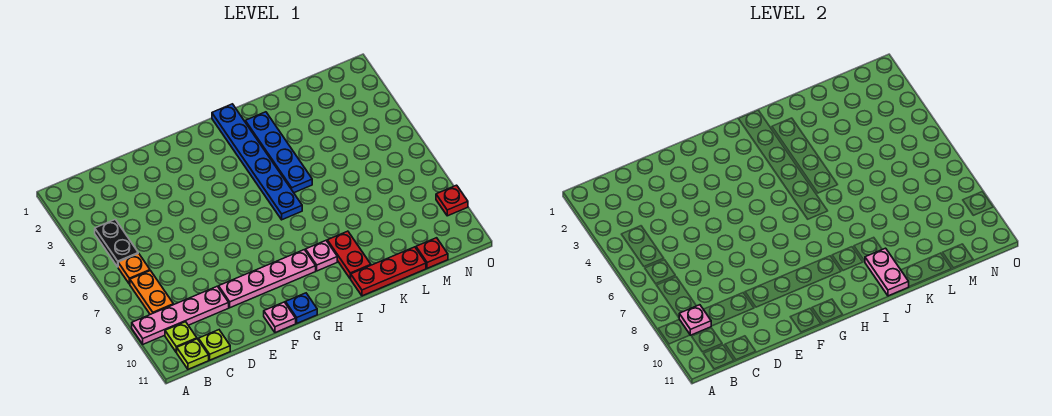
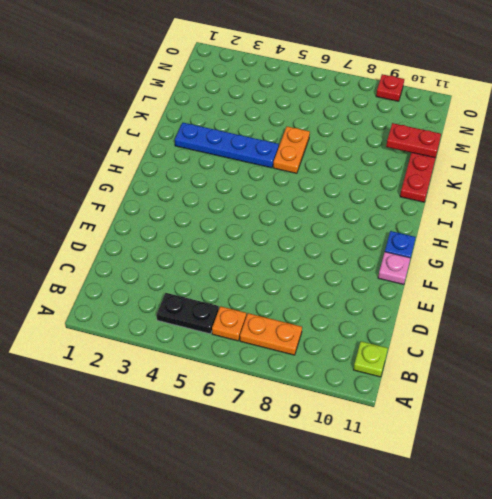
orange 1x2 plate [273,126,310,173] -> none
red 1x2 plate [386,123,441,158] -> red 1x2 plate moved to [327,231,371,279]
none -> pink 1x4 plate [132,286,229,344]
none -> lime 1x1 plate [165,322,197,352]
none -> lime 1x1 plate [198,330,230,360]

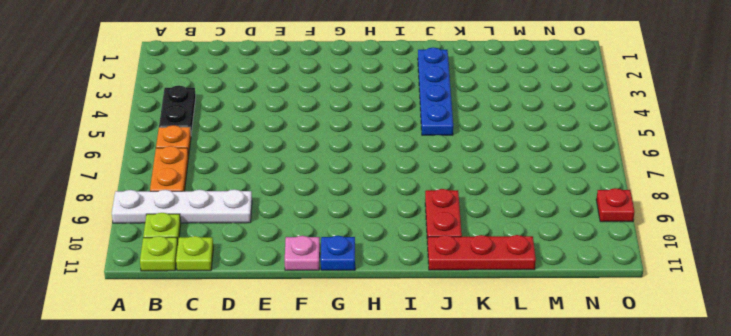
white 1x4 plate [112,189,252,223] -> pink 1x4 plate [132,286,229,344]
none -> pink 1x4 plate [219,250,316,308]
none -> blue 1x6 plate [212,104,302,220]
none -> pink 1x1 plate [306,241,337,271]

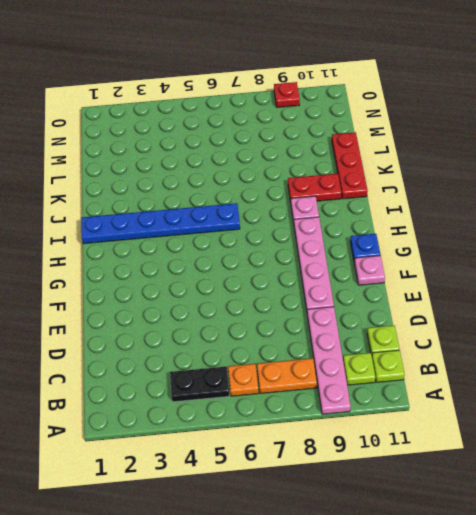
none -> blue 1x4 plate [245,112,312,193]
none -> red 1x1 plate [416,238,448,268]
none -> pink 1x1 plate [679,305,711,335]

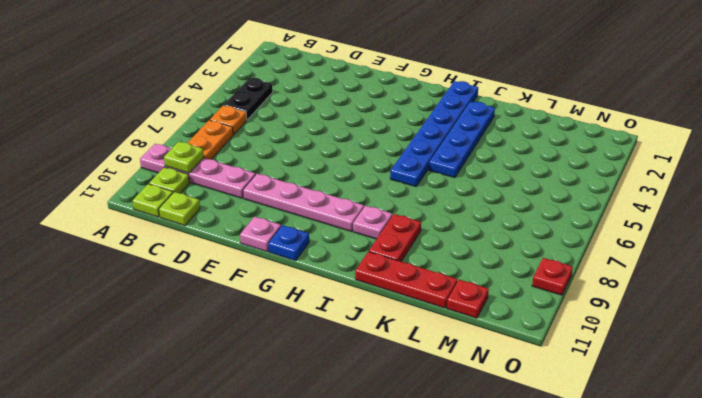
lime 1x1 plate [164,142,204,173] -> pink 1x1 plate [679,305,711,335]
none -> pink 1x2 plate [865,248,909,296]

